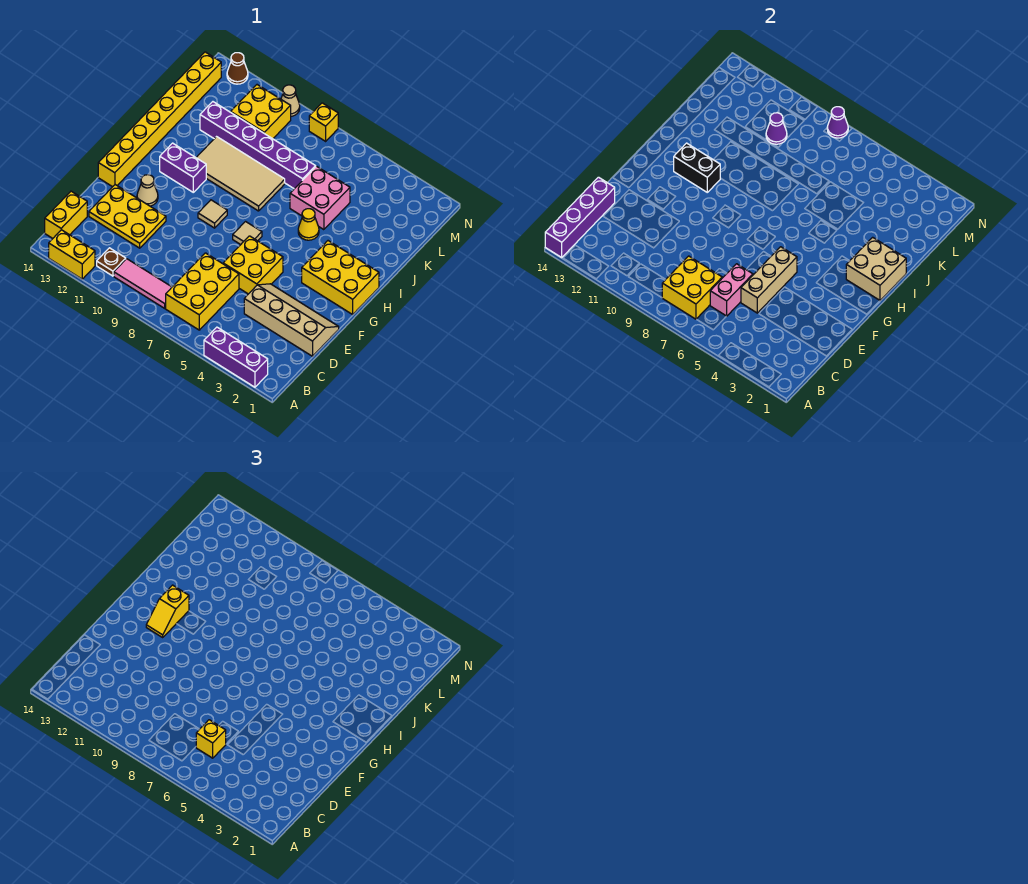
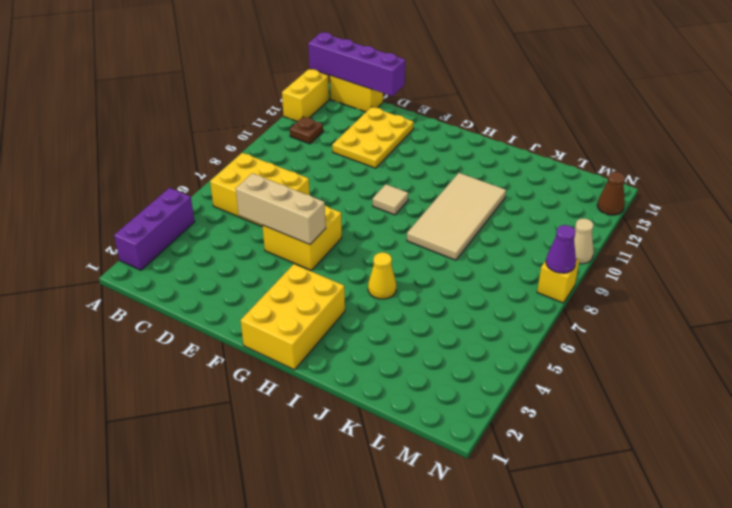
none -> pink 1x3 tile [114,259,172,308]
none -> tan 2x4 slope [244,284,339,356]
none -> tan 1x1 cone [137,175,158,206]
none -> yellow 1x8 brick [98,52,221,187]

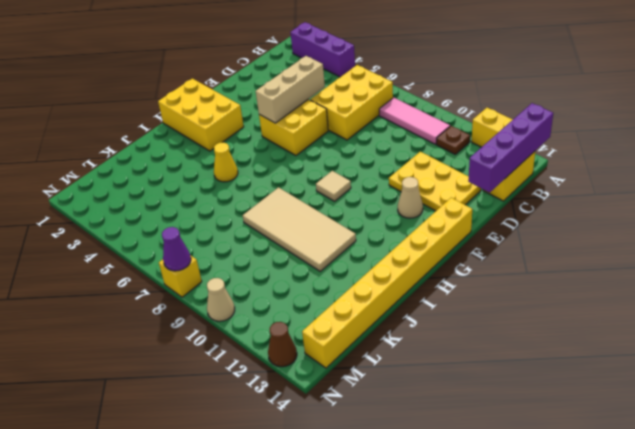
none -> tan 2x4 slope [244,284,339,356]
none -> tan 1x1 tile [233,222,262,245]
none -> purple 1x2 brick [160,143,206,192]
none -> pink 2x2 brick [290,166,350,230]

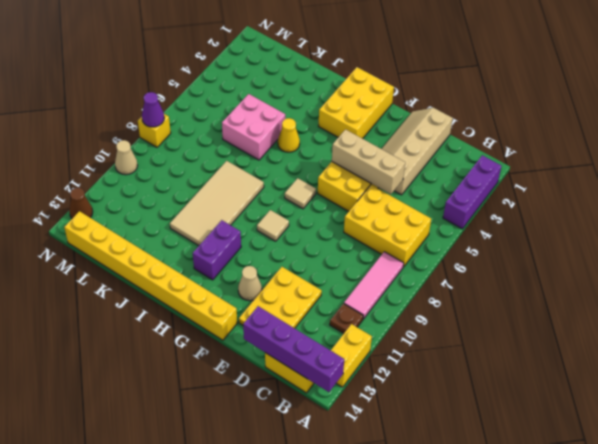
none -> purple 1x6 brick [200,102,316,189]
none -> yellow 2x2 brick [231,85,291,139]
none -> yellow 2x2 brick [662,256,722,319]
none -> pink 1x2 brick [710,264,753,316]

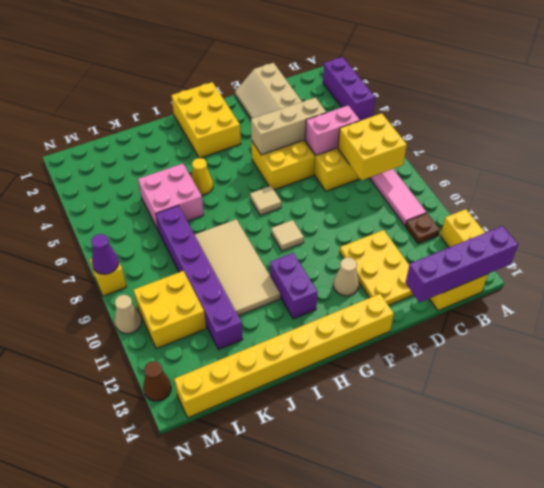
none -> tan 2x2 brick [846,237,906,300]
none -> black 1x2 brick [674,143,720,192]
none -> purple 1x1 cone [766,113,787,144]
none -> yellow 1x1 brick [196,720,226,758]

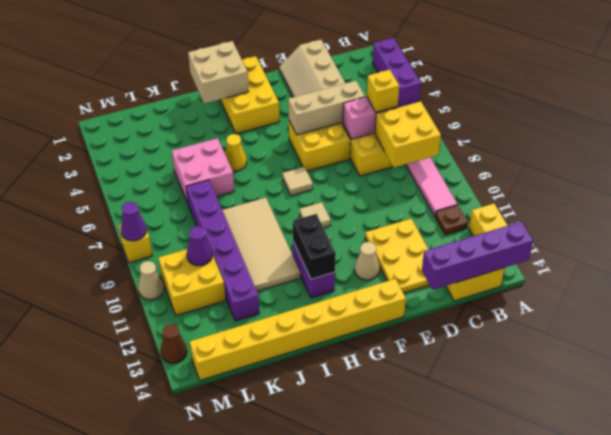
none -> yellow 1x2 slope [146,585,189,637]

